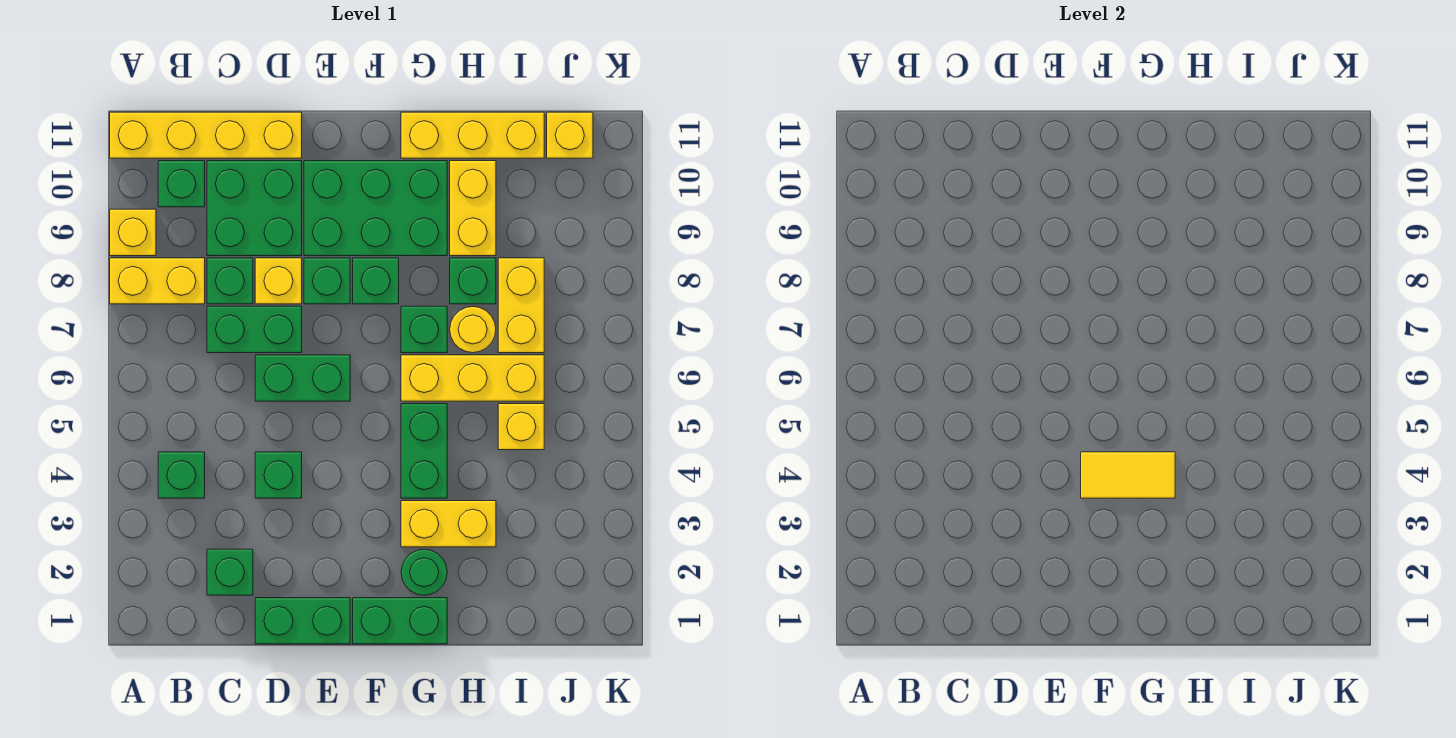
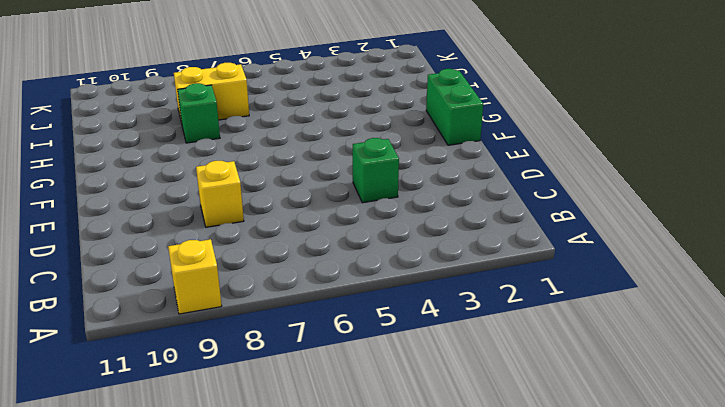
none -> yellow 1x2 brick [110,258,205,304]
none -> yellow 1x4 brick [110,112,302,158]
none -> green 1x1 brick [158,452,205,498]
none -> green 1x1 brick [158,161,205,207]

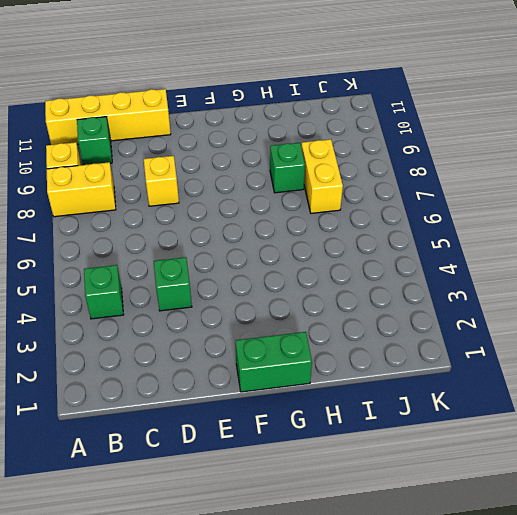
none -> green 1x1 brick [207,549,253,595]
none -> green 1x2 brick [207,306,302,353]
none -> green 1x1 brick [207,258,253,304]
none -> green 2x2 brick [207,161,302,256]

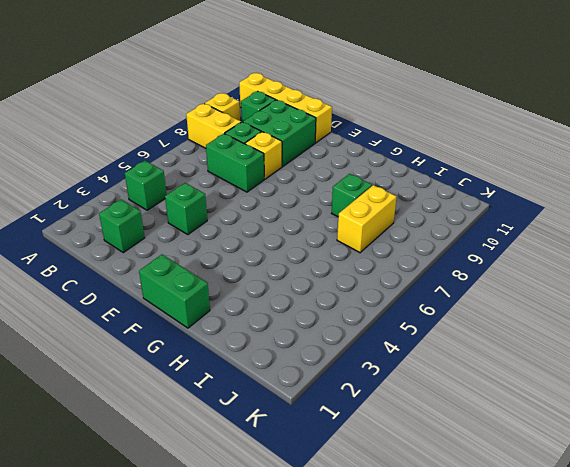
none -> green 1x2 brick [255,598,350,644]
none -> green 1x2 brick [255,355,350,401]
none -> green 1x1 brick [304,258,350,304]
none -> green 2x3 brick [304,161,447,256]

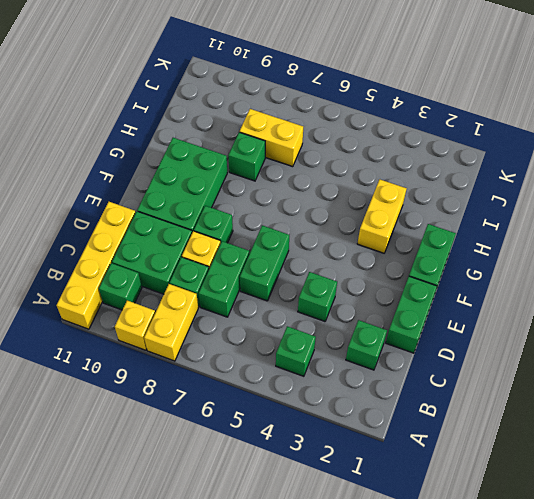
none -> green 1x1 brick [353,258,399,304]
none -> green 1x1 round brick [401,549,447,595]
none -> green 1x2 brick [401,404,447,498]
none -> yellow 1x3 brick [401,355,544,401]

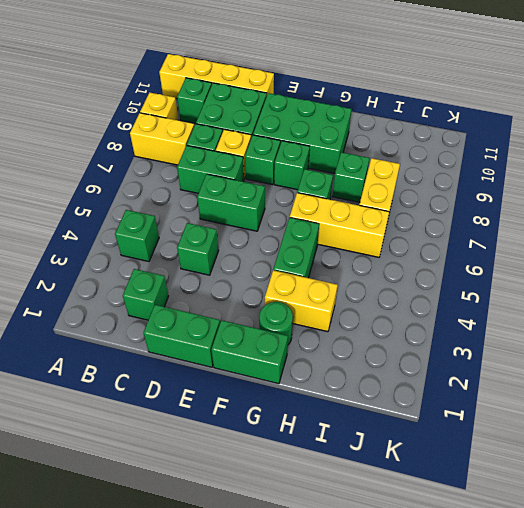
none -> yellow 1x3 brick [401,112,544,158]
none -> yellow 1x1 round brick [450,307,496,353]
none -> yellow 1x2 brick [450,161,496,256]
none -> yellow 1x1 brick [498,404,544,450]

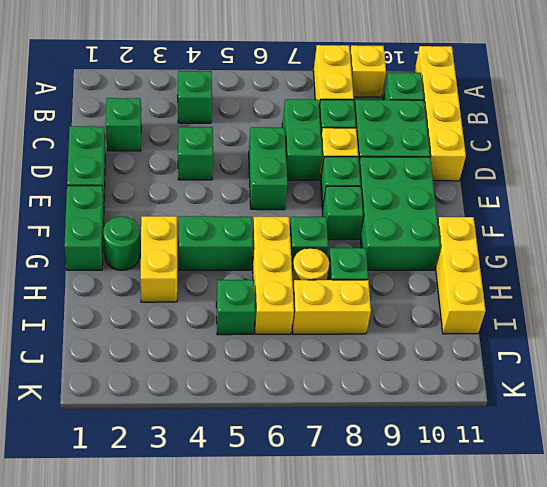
green 1x1 brick [216,280,255,335] -> yellow 1x1 brick [498,404,544,450]
none -> yellow 1x2 brick [450,161,496,256]
none -> yellow 1x1 brick [547,112,593,158]
none -> yellow 1x2 tile [1081,452,1175,498]

